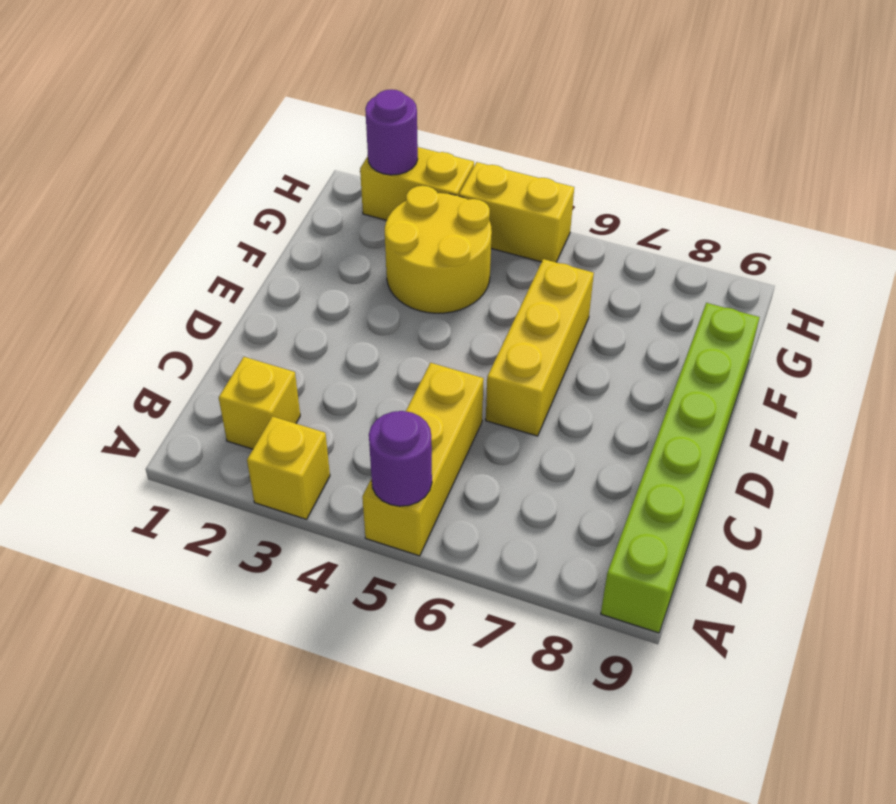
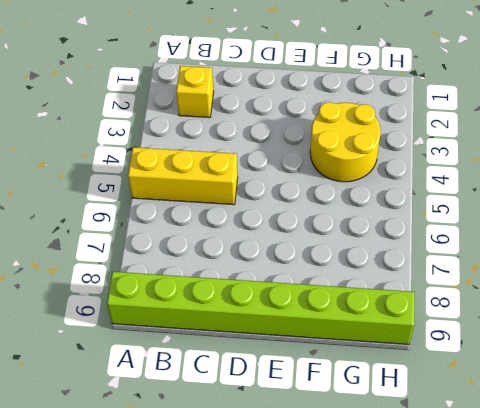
lime 1x8 brick [107,272,415,344] -> lime 1x6 brick [601,303,760,633]
none -> yellow 1x1 brick [247,416,330,519]
none -> yellow 1x3 brick [486,259,594,436]

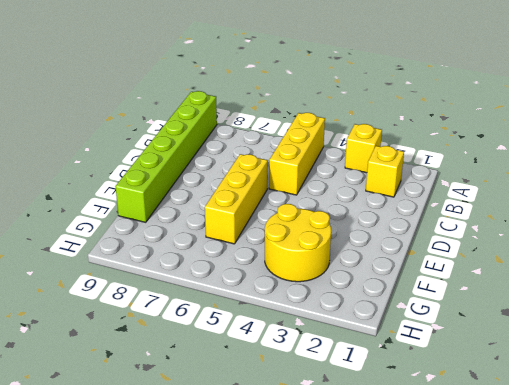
none -> yellow 1x2 brick [360,147,474,220]
none -> yellow 1x2 brick [459,162,574,262]

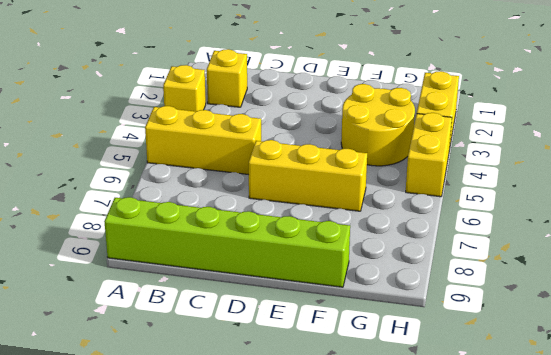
none -> purple 1x1 round brick [369,411,432,506]
none -> purple 1x1 round brick [365,89,418,175]

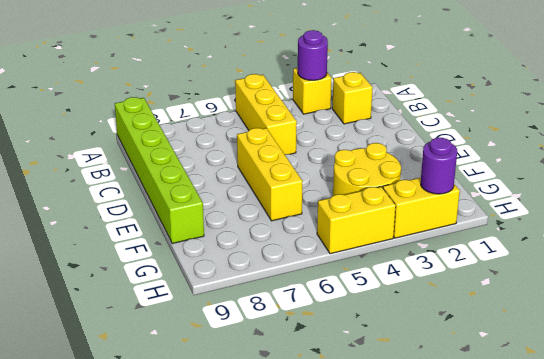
purple 1x1 round brick [298,30,328,80] -> purple 1x1 round brick moved to [369,411,432,506]

